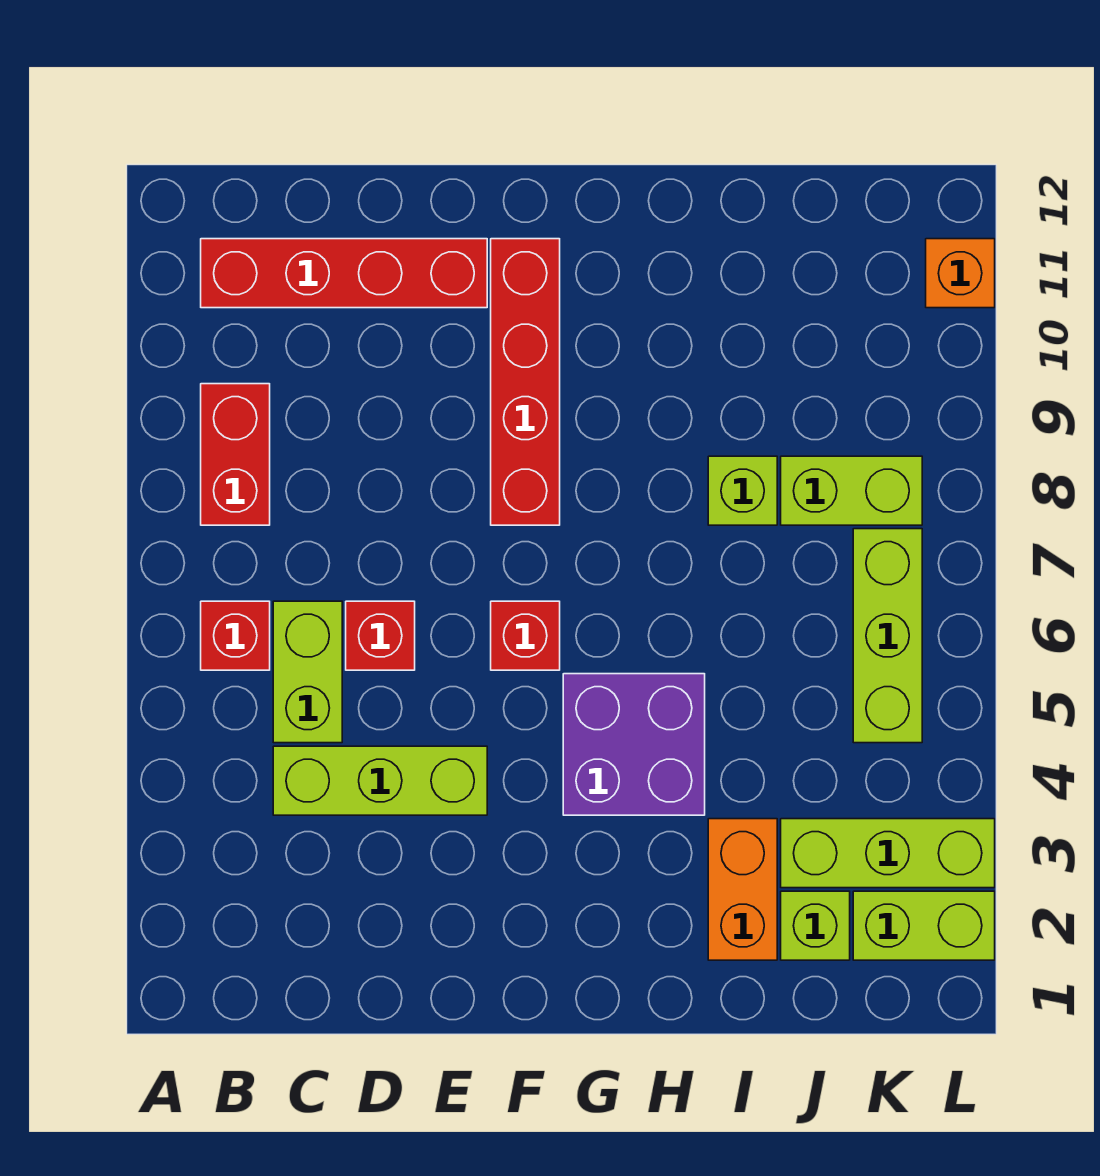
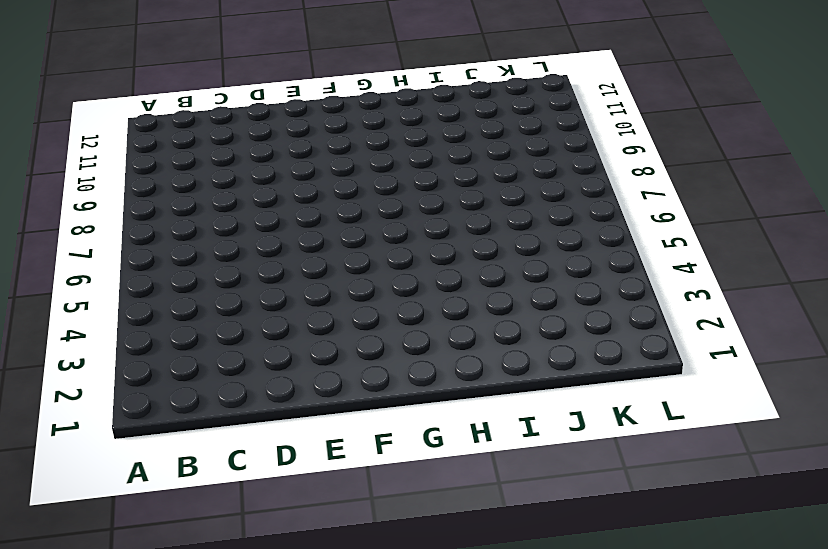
none -> red 1x1 brick [201,601,270,670]
none -> red 1x2 brick [201,384,270,525]
none -> red 1x4 brick [201,239,487,308]

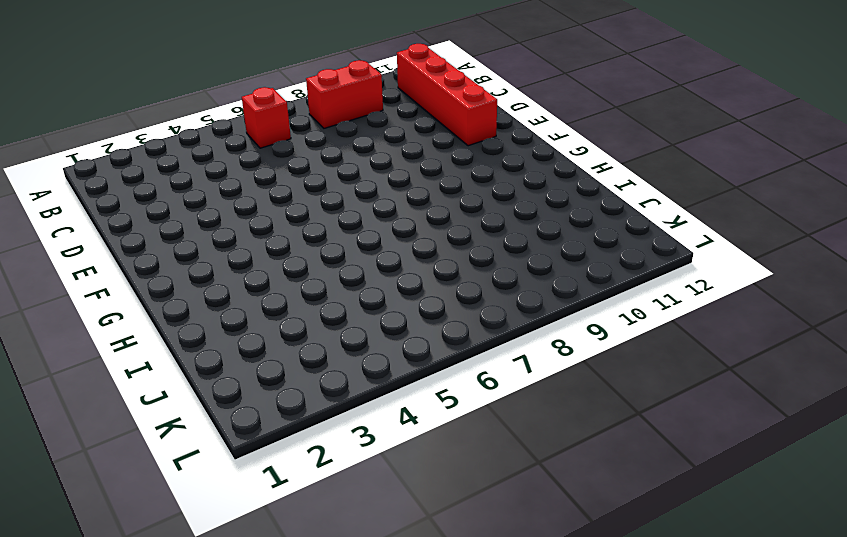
none -> lime 1x3 brick [273,746,487,815]
none -> lime 1x2 brick [273,601,342,743]
none -> red 1x1 brick [346,601,415,670]

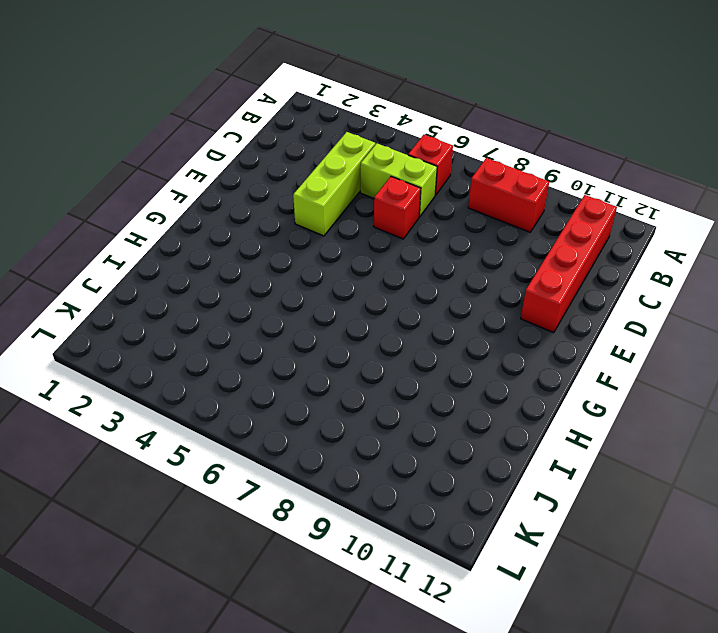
none -> red 1x1 brick [491,601,560,670]
none -> red 1x4 brick [491,239,560,525]
none -> purple 2x2 brick [563,674,705,815]

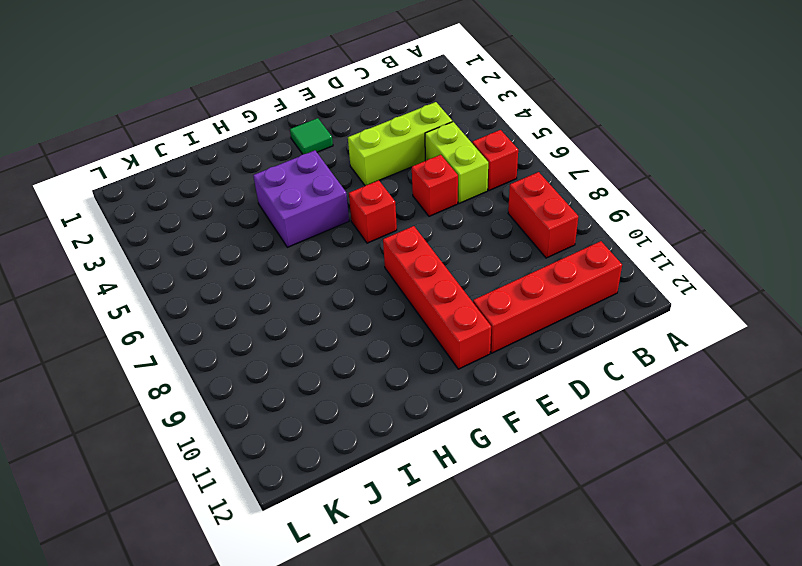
green 1x1 tile [290,118,333,154] -> none
none -> orange 1x2 brick [708,819,777,960]
none -> lime 1x1 brick [708,456,777,525]
none -> lime 1x1 brick [781,891,850,960]

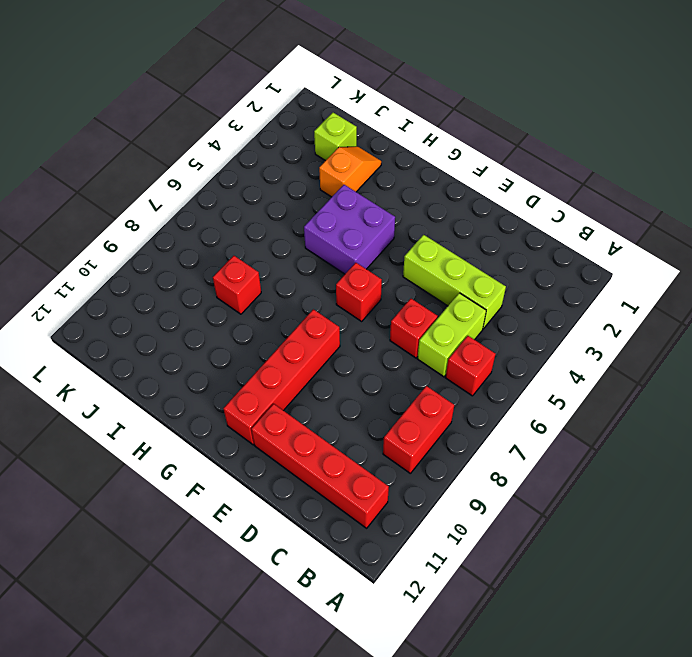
orange 1x2 slope [319,147,381,197] -> orange 1x2 brick [708,819,777,960]
red 1x1 brick [213,256,261,314] -> lime 1x1 brick [708,456,777,525]
none -> lime 1x3 brick [781,819,995,888]
none -> lime 1x2 brick [781,456,922,525]
none -> lime 1x2 brick [853,891,995,960]

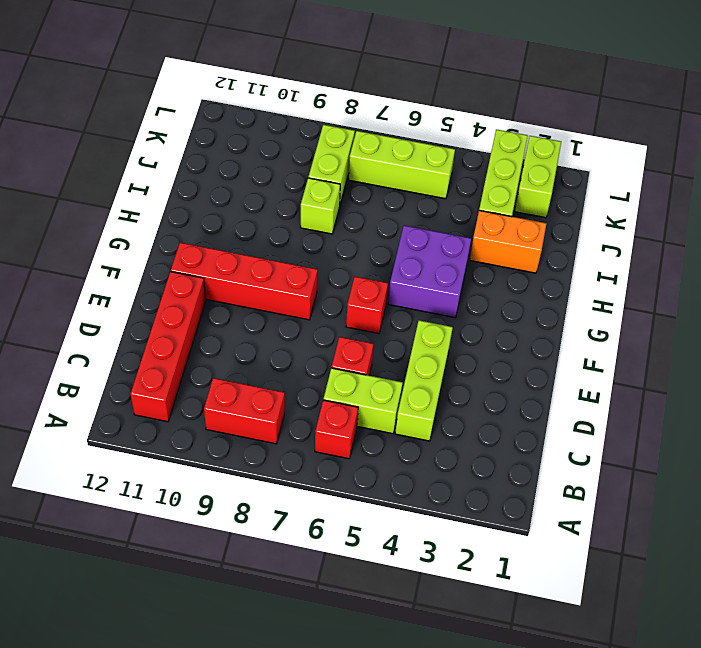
none -> lime 1x1 brick [781,891,850,960]
none -> orange 1x1 brick [926,239,995,308]

